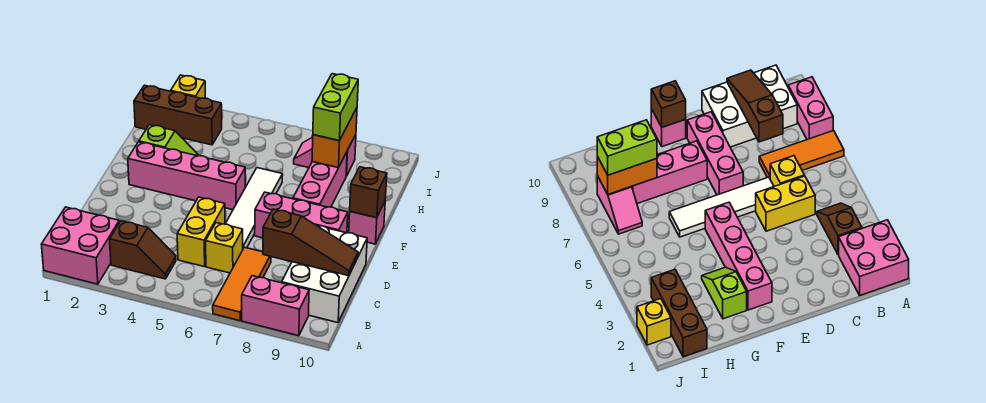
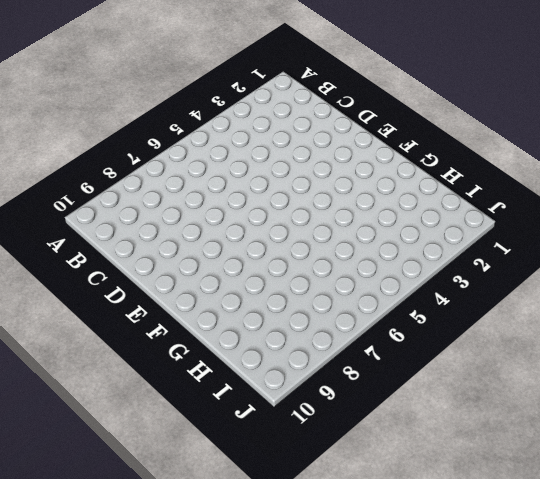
none -> pink 2x2 brick [41,207,119,284]
none -> orange 1x3 tile [213,247,271,321]
none -> pink 1x2 brick [242,276,309,336]

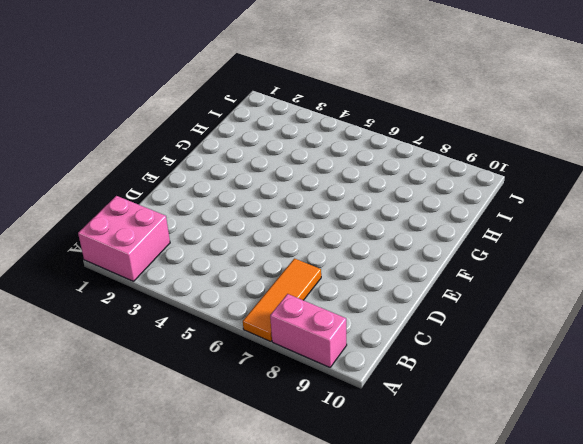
none -> brown 1x2 slope [110,221,176,279]
none -> white 2x3 brick [282,226,367,323]
none -> yellow 1x2 brick [177,197,225,267]

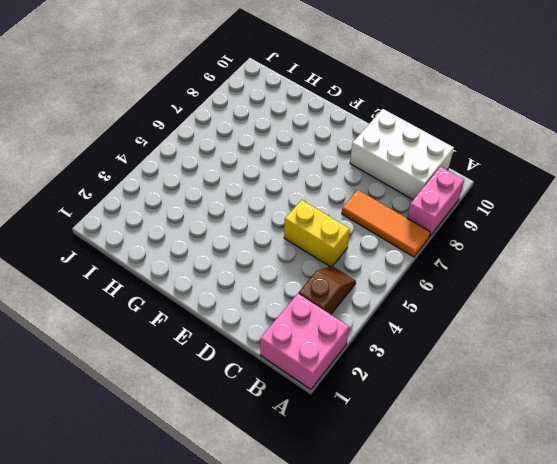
none -> yellow 1x1 brick [206,223,243,273]
none -> white 1x4 tile [225,168,283,248]
none -> pink 1x3 brick [255,192,348,238]

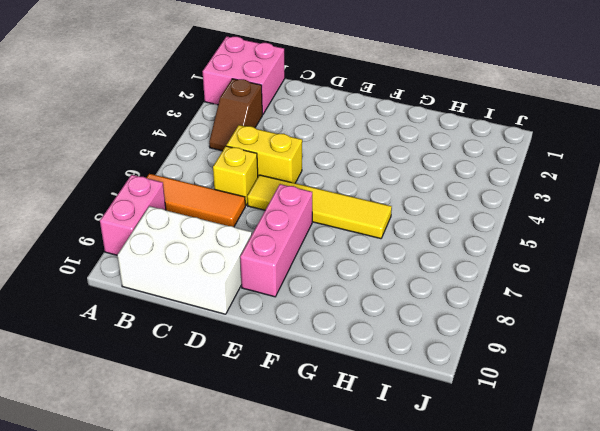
yellow 1x4 tile [247,175,392,239] -> white 1x4 tile [225,168,283,248]
none -> pink 1x4 brick [128,142,245,210]
none -> pink 1x3 brick [293,152,347,207]
none -> pink 1x1 brick [349,202,385,244]

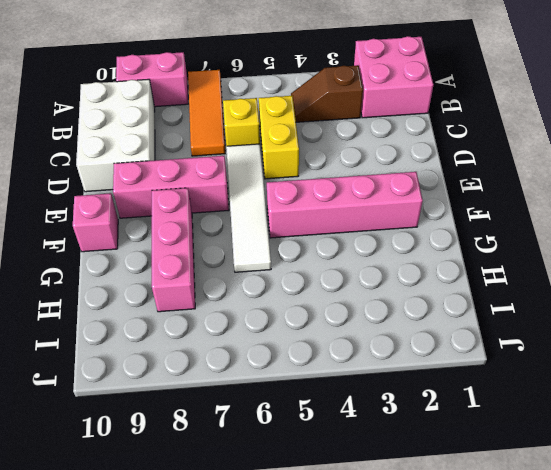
none -> lime 1x2 slope [139,125,199,156]
none -> brown 1x3 brick [134,85,222,145]
none -> pink 1x2 slope [294,135,356,176]

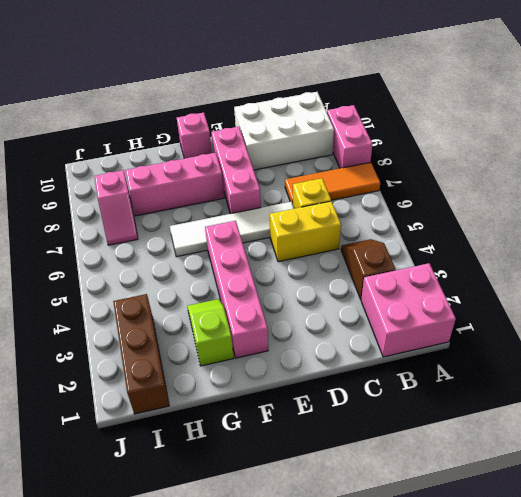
none -> yellow 1x1 brick [171,75,205,98]
none -> brown 1x3 slope [263,209,358,276]
none -> brown 1x1 brick [350,167,387,218]

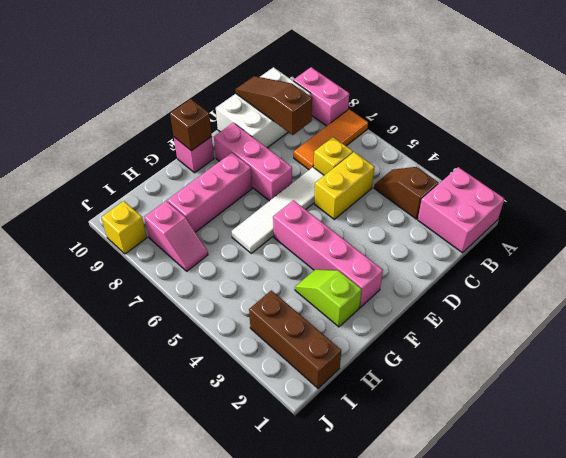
yellow 1x1 brick [101,201,147,254] -> yellow 1x1 brick moved to [171,75,205,98]
none -> orange 1x2 brick [312,108,357,168]
none -> lime 1x2 brick [313,74,358,141]

